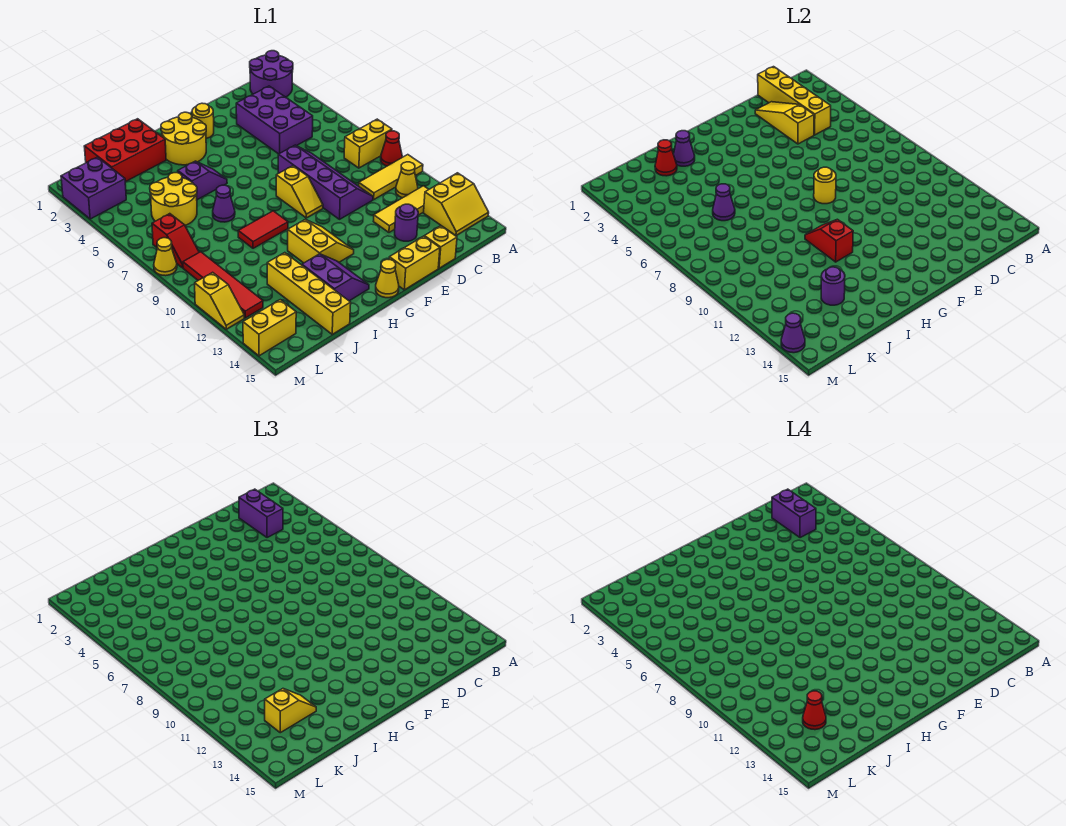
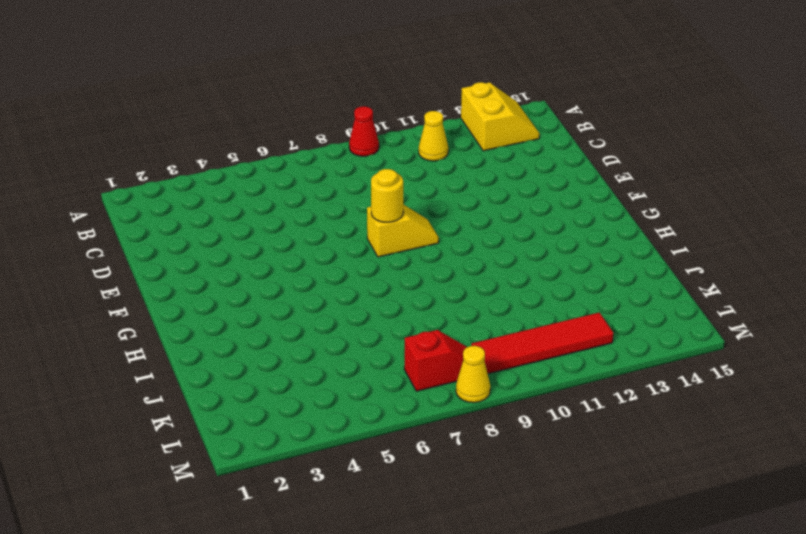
none -> purple 2x2 round brick [250,51,293,97]
none -> yellow 1x2 brick [344,119,392,168]
none -> yellow 1x3 tile [359,155,423,200]
none -> yellow 1x3 tile [373,186,429,232]

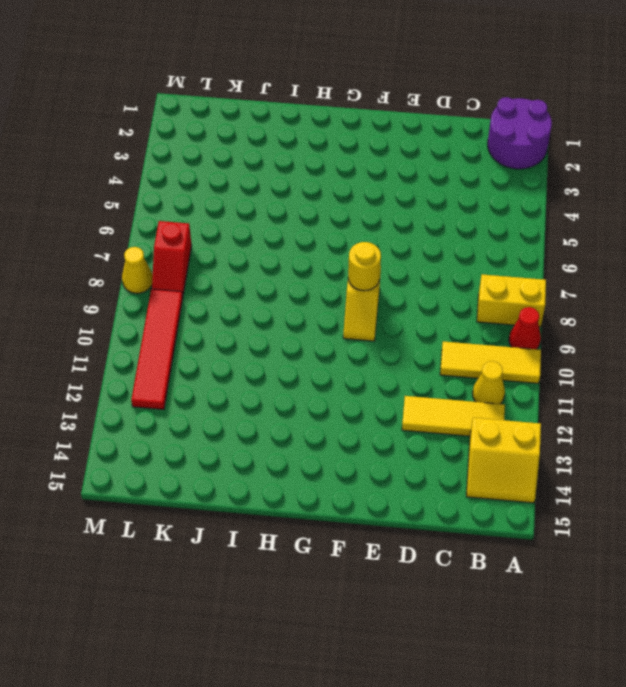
none -> purple 2x3 brick [236,86,313,154]
none -> purple 2x4 slope [278,145,373,219]
none -> purple 1x1 round brick [395,204,418,241]
none -> yellow 1x1 brick [424,226,457,268]

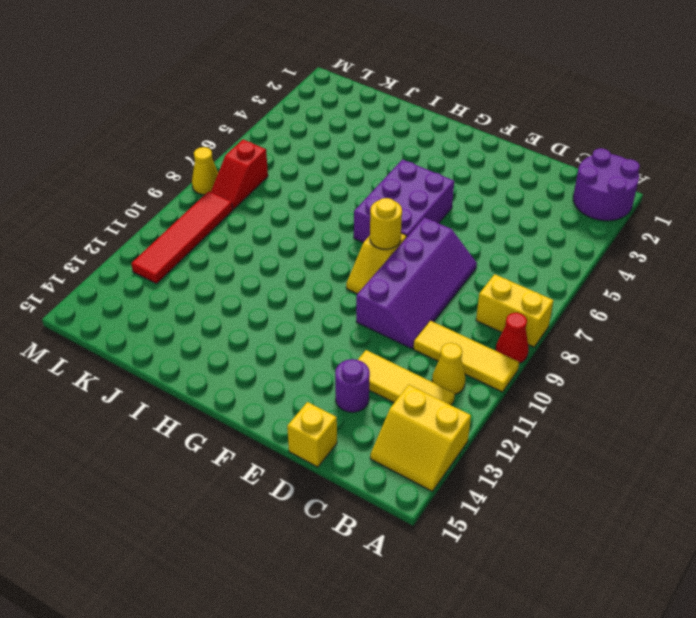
purple 2x3 brick [354,160,454,242] -> purple 2x3 brick moved to [236,86,313,154]
none -> yellow 1x2 brick [389,236,440,290]
none -> yellow 1x1 round brick [192,103,214,138]
none -> yellow 2x2 round brick [161,112,206,165]
none -> yellow 2x2 slope [288,219,354,263]

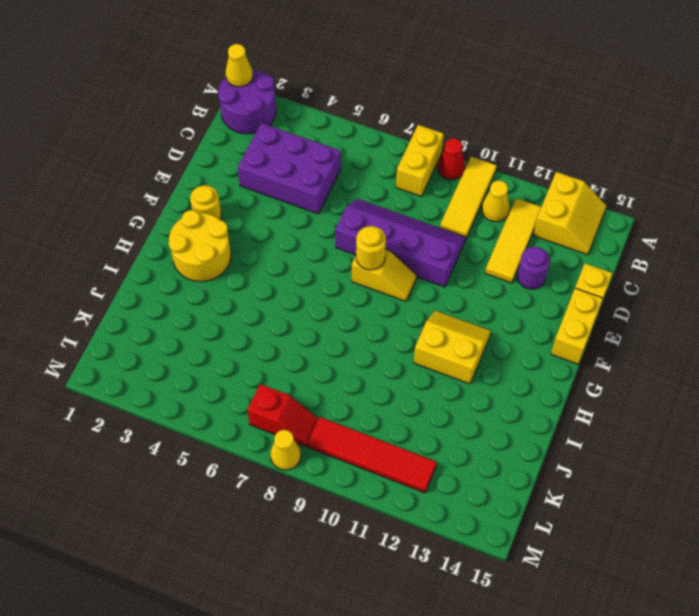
yellow 1x1 cone [226,44,253,87] -> yellow 1x1 cone moved to [376,259,399,298]
none -> purple 1x2 slope [178,161,227,200]
none -> red 1x2 tile [238,211,288,248]
none -> purple 2x2 slope [302,254,369,301]
none -> red 2x3 brick [84,119,166,182]

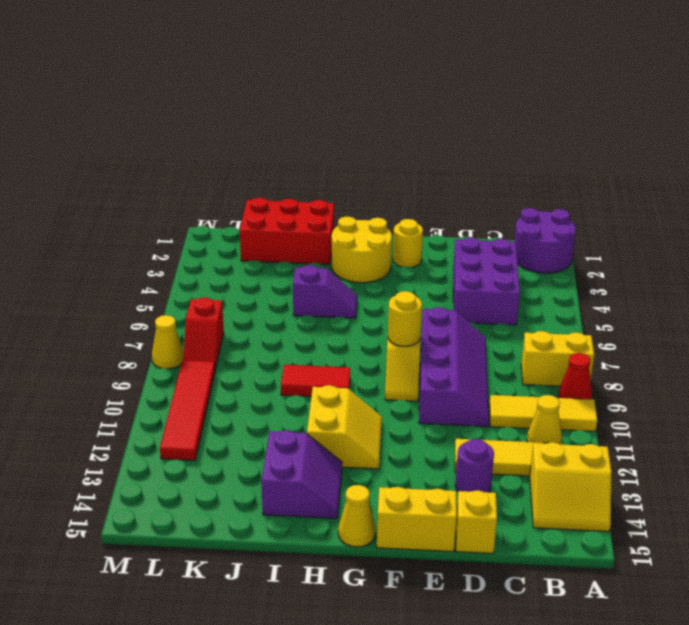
none -> purple 1x1 cone [213,185,235,222]
none -> yellow 2x2 round brick [150,173,197,225]
none -> yellow 1x4 brick [267,253,351,334]
none -> purple 2x2 brick [61,157,126,219]

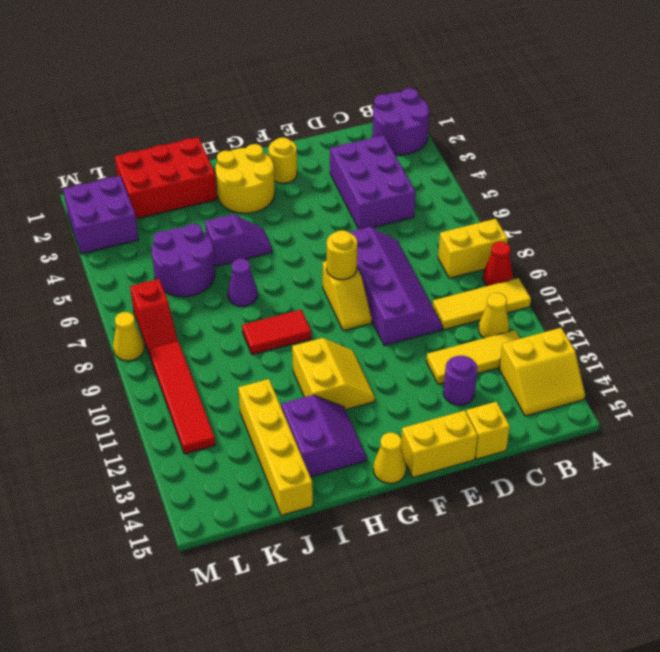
purple 2x2 round brick [152,224,215,297] -> yellow 2x2 round brick [150,173,197,225]
none -> yellow 1x2 brick [243,300,296,356]
none -> yellow 1x2 slope [195,272,244,329]
none -> yellow 1x4 brick [758,67,831,135]
none -> yellow 1x3 slope [755,102,814,144]

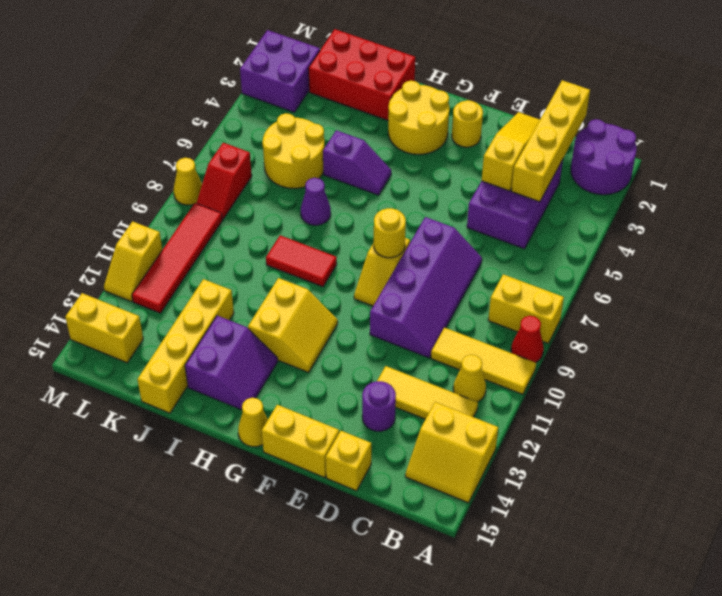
none -> red 1x2 slope [805,219,853,262]
none -> purple 1x1 cone [673,131,695,166]
none -> red 1x1 cone [655,140,677,176]
none -> purple 1x1 cone [713,184,735,221]

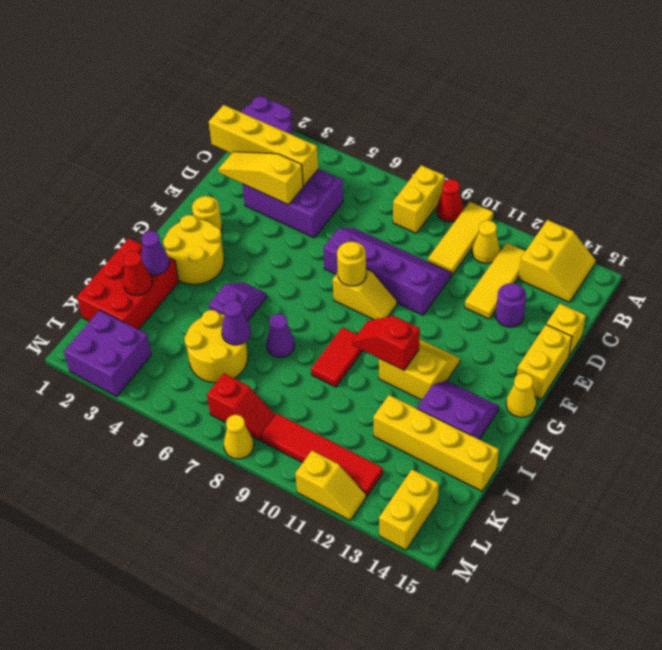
none -> purple 1x1 round brick [821,267,845,305]
none -> purple 1x1 cone [781,313,805,353]
none -> purple 1x2 brick [239,489,283,538]
none -> yellow 1x2 slope [265,689,316,733]

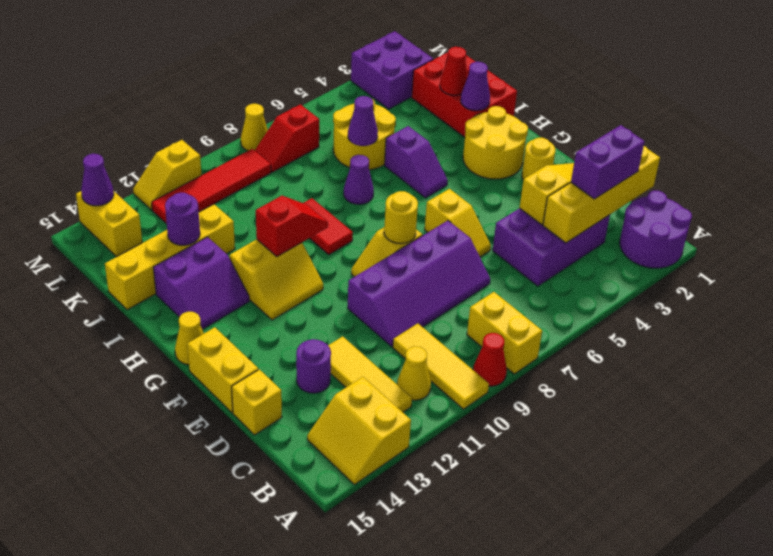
yellow 1x2 slope [425,189,491,257] -> yellow 1x2 slope moved to [265,689,316,733]
none -> purple 1x2 brick [772,489,816,538]
none -> red 1x1 cone [803,691,826,730]

